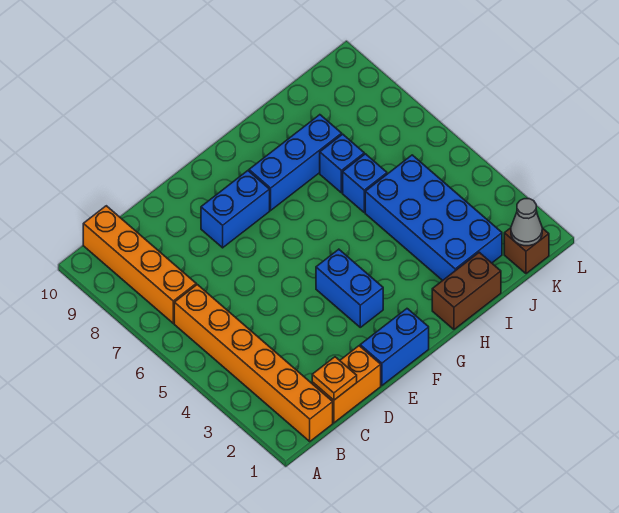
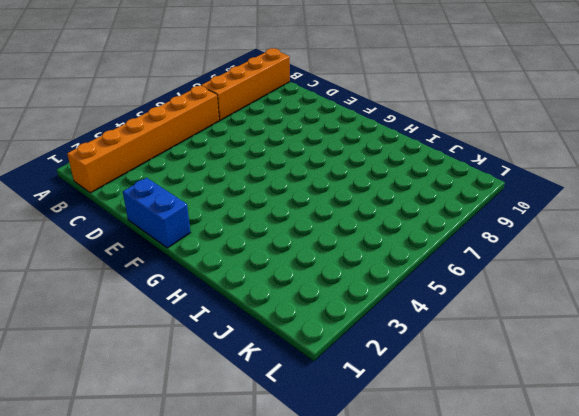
none -> orange 1x2 brick [312,346,381,423]
none -> blue 1x2 brick [201,171,270,248]
none -> blue 1x2 brick [316,249,383,327]

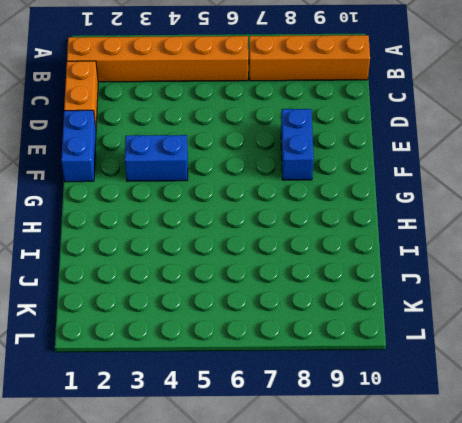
none -> blue 1x3 brick [249,115,342,210]
none -> brown 1x2 brick [432,252,501,329]
none -> blue 2x4 brick [365,155,502,281]

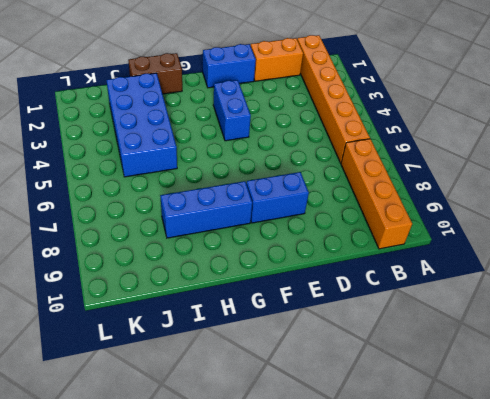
none -> blue 1x1 brick [343,154,387,212]
none -> blue 1x1 brick [320,134,364,193]
none -> brown 1x1 brick [504,228,549,274]

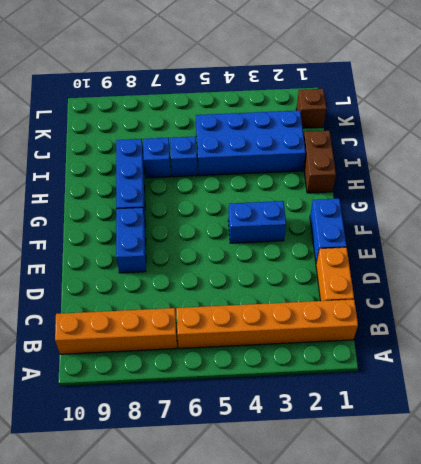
none -> orange 1x1 plate [312,357,357,400]
none -> grey 1x1 cone [511,199,542,246]

